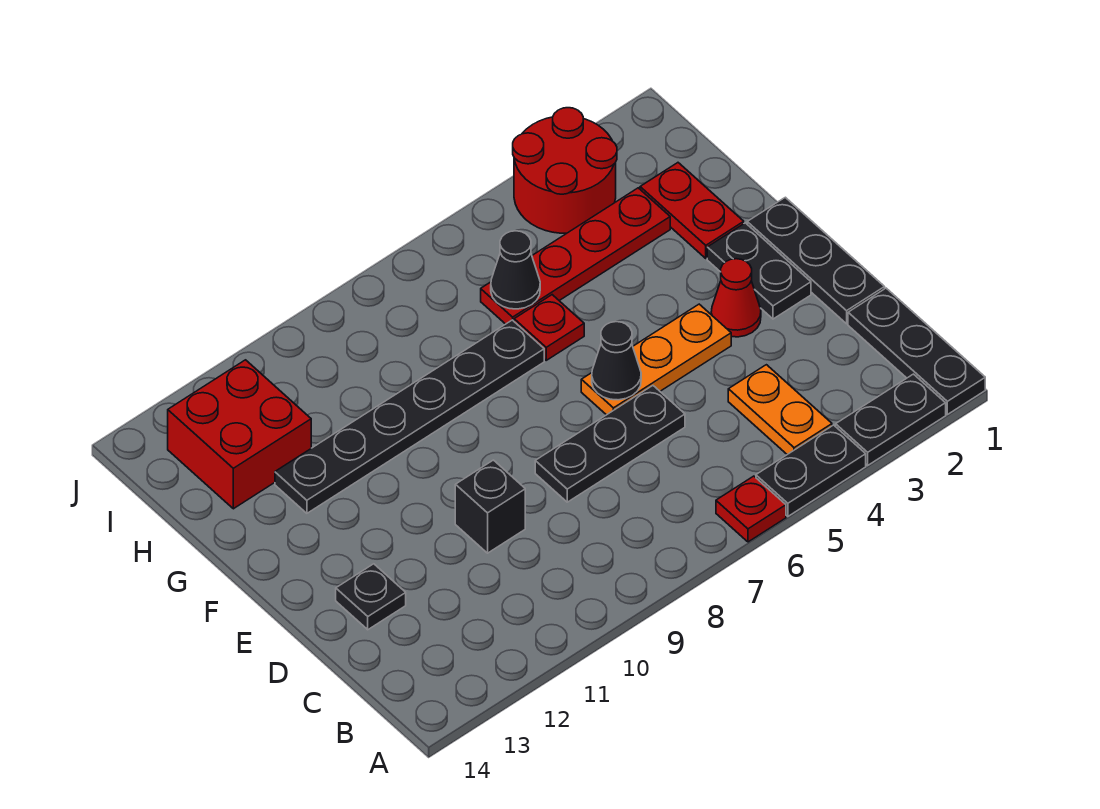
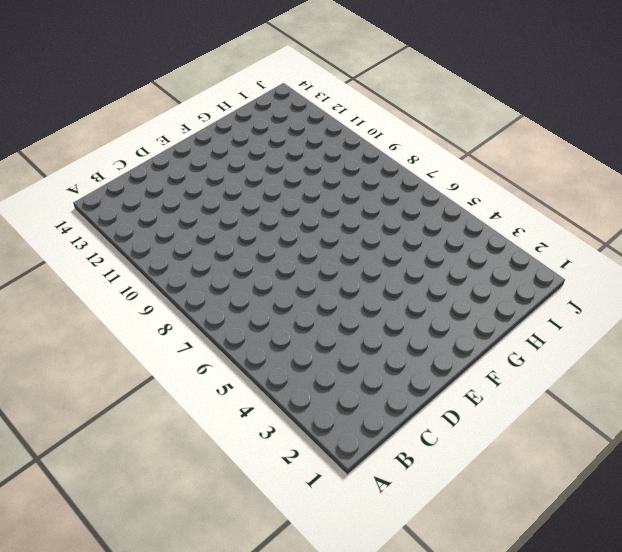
none -> black 1x3 plate [848,288,985,414]
none -> black 1x2 plate [836,374,946,465]
none -> black 1x2 plate [756,425,866,516]

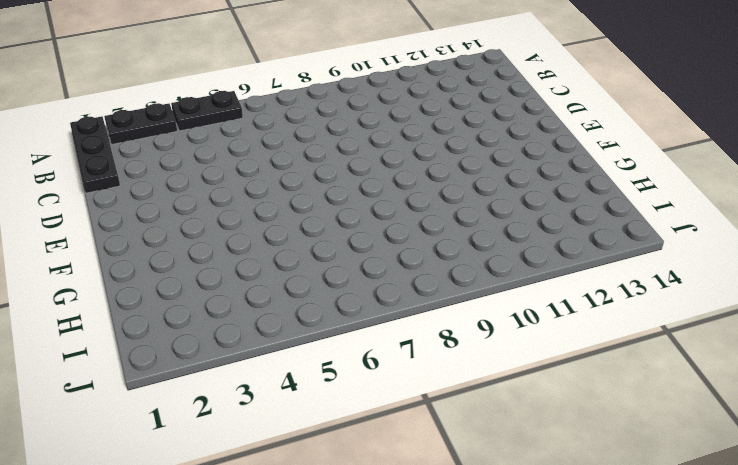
none -> red 1x1 plate [716,476,786,542]
none -> orange 1x2 plate [728,365,832,454]
none -> black 1x3 plate [747,197,885,324]

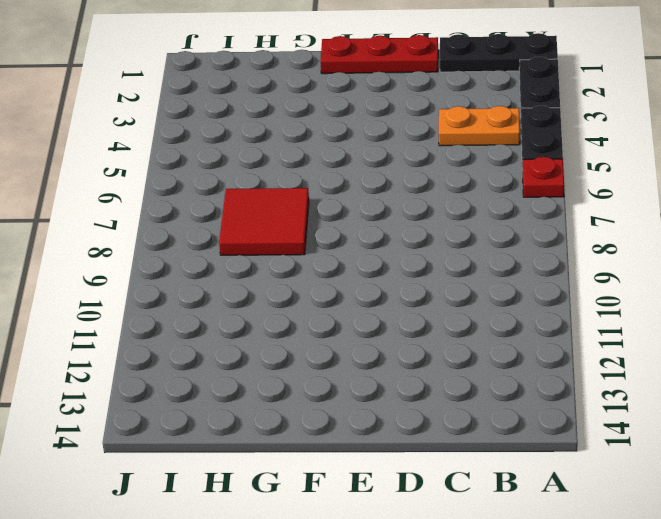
red 1x3 plate [320,35,438,74] -> black 1x3 plate [747,197,885,324]
red 2x2 tile [219,188,309,255] -> black 1x6 plate [275,320,544,513]
none -> black 1x3 plate [535,386,685,502]
none -> black 1x1 brick [455,460,525,553]
none -> black 1x1 plate [336,564,406,630]

